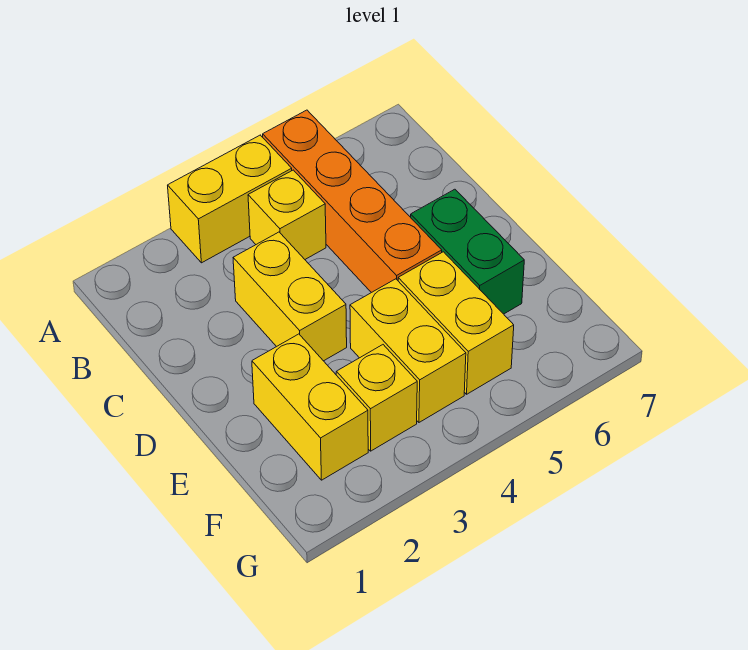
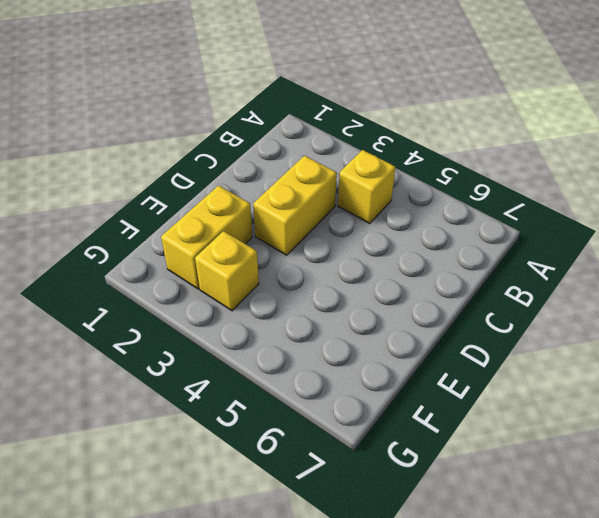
none -> yellow 1x2 brick [168,135,292,263]
none -> orange 1x4 brick [263,110,442,293]

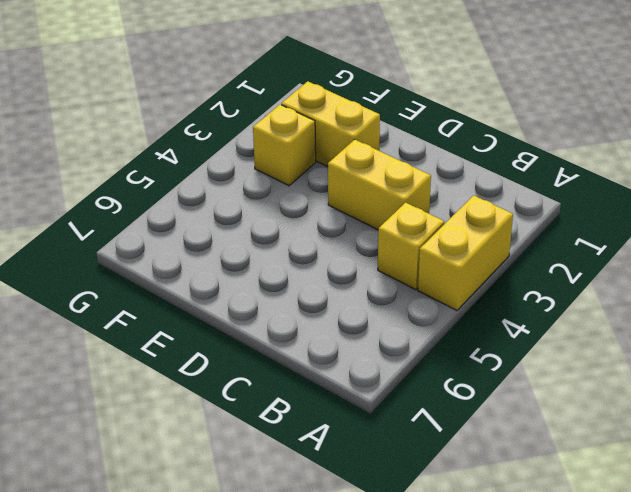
none -> orange 1x4 brick [263,110,442,293]
none -> green 1x2 brick [411,189,524,314]

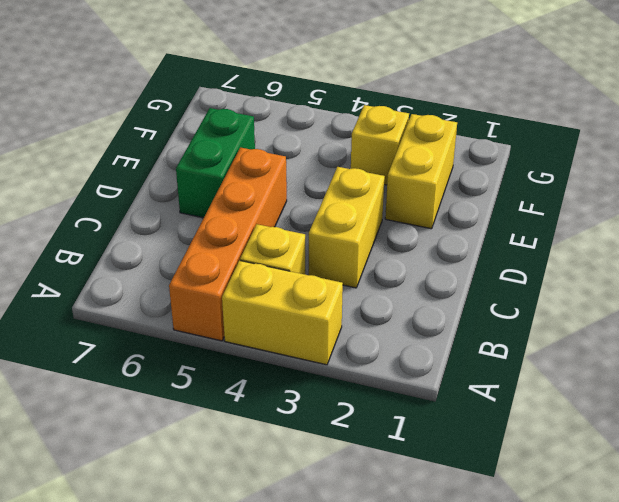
none -> yellow 1x2 brick [350,279,466,422]
none -> yellow 1x2 brick [398,252,514,394]

